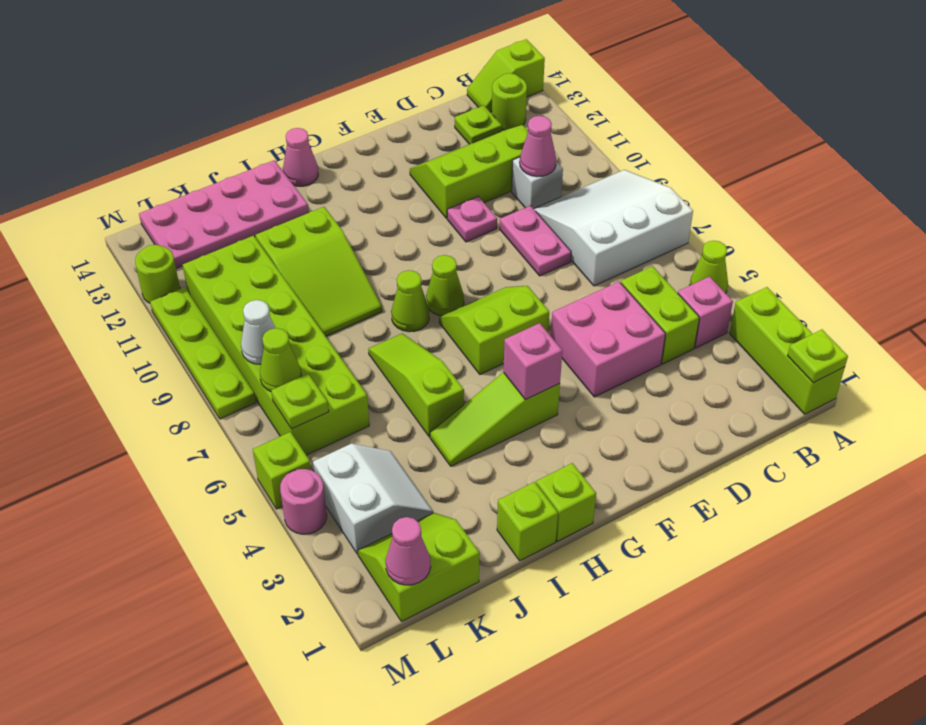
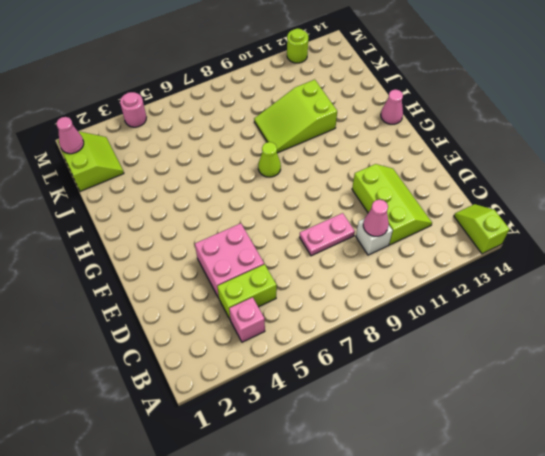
none -> lime 1x3 brick [730,287,845,414]
none -> lime 1x1 cone [690,241,728,293]
none -> white 3x3 slope [534,170,693,286]
none -> lime 1x1 round brick [492,73,527,130]

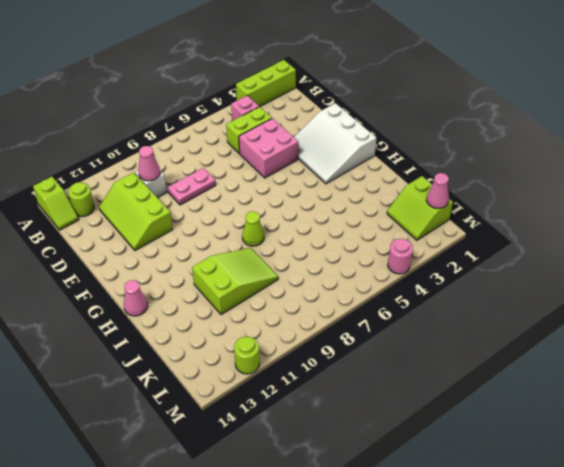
white 3x3 slope [294,103,376,184] -> white 3x3 slope moved to [534,170,693,286]
none -> lime 1x1 cone [690,241,728,293]
none -> lime 1x1 plate [455,105,502,144]
none -> pink 1x1 plate [447,197,497,242]
none -> lime 2x2 slope [439,286,549,374]

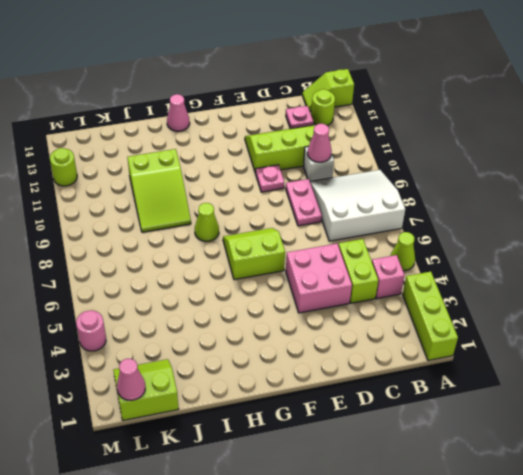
pink 1x1 plate [286,106,313,129] -> lime 1x1 plate [455,105,502,144]
none -> lime 1x3 slope [430,373,560,466]
none -> lime 1x1 cone [426,255,464,316]
none -> lime 1x1 brick [536,463,596,541]
none -> lime 1x1 brick [497,482,558,561]

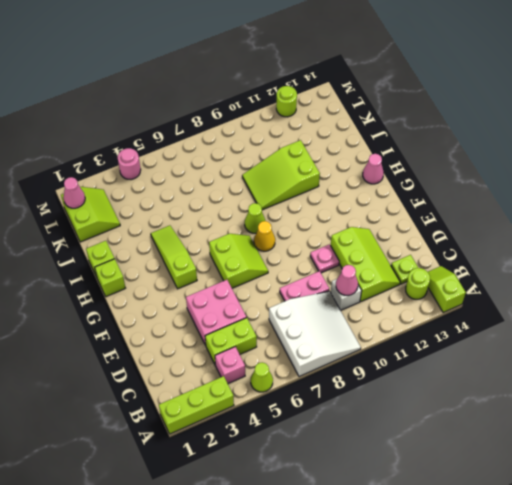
yellow 1x1 cone [254,221,275,251] -> lime 1x1 cone [426,255,464,316]
none -> lime 1x3 slope [368,333,464,437]
none -> pink 2x4 plate [139,160,309,269]
none -> white 2x2 slope [313,444,433,554]
none -> lime 2x6 brick [183,236,369,455]

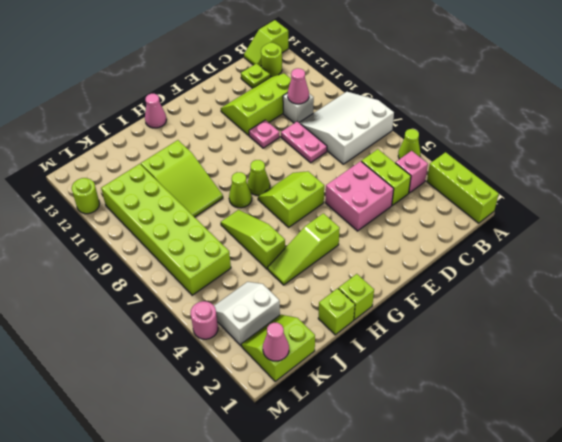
white 2x2 slope [214,282,280,346] -> white 2x2 slope turned to [313,444,433,554]
none -> pink 2x4 plate [139,160,309,269]
none -> lime 1x1 brick [253,432,311,509]
none -> lime 1x4 plate [150,287,256,419]
none -> lime 1x1 plate [788,330,848,383]

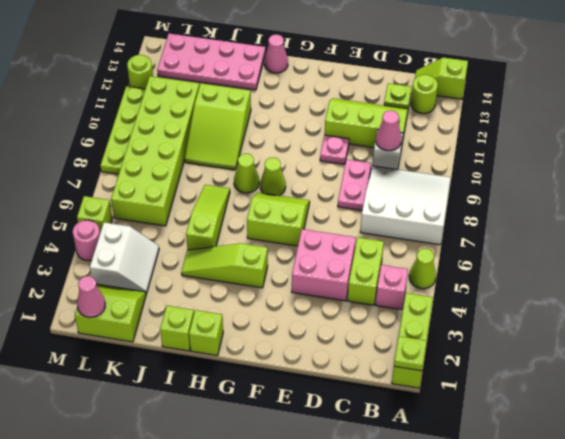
none -> pink 1x1 brick [503,323,562,400]
none -> lime 1x1 plate [271,374,329,429]
none -> lime 1x1 cone [260,328,301,391]
none -> white 1x1 cone [241,300,275,364]

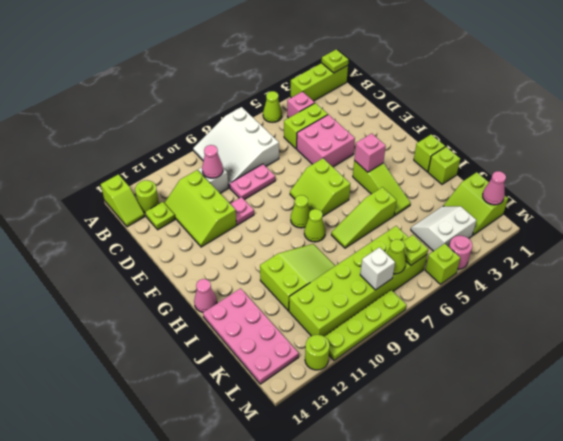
white 1x1 brick [360,247,395,290] -> white 1x1 cone [241,300,275,364]

